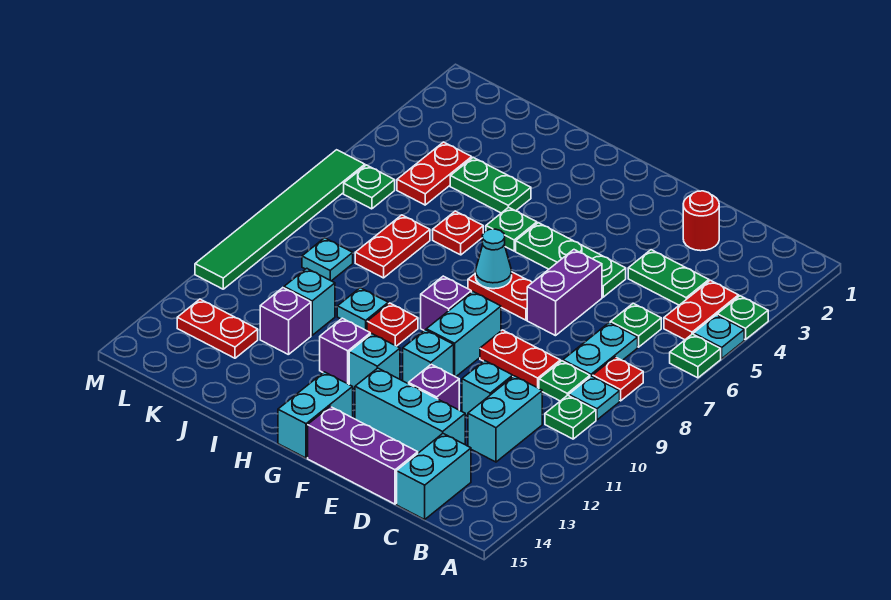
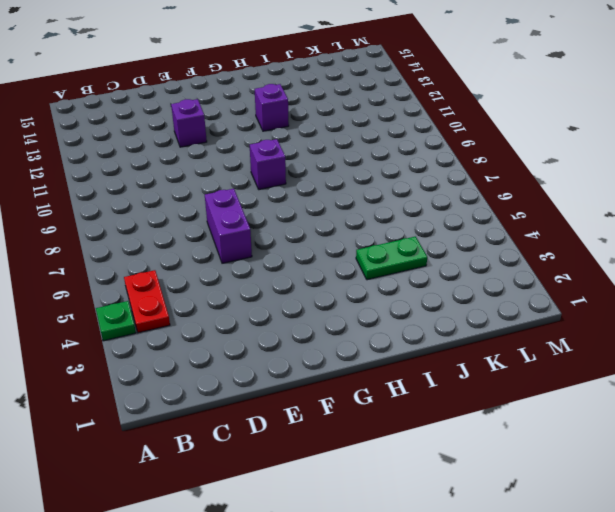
none -> cyan 1x1 plate [694,315,744,359]
none -> green 1x1 plate [670,334,721,378]
none -> red 1x1 plate [593,357,643,401]
none -> cyan 1x1 plate [569,376,620,420]

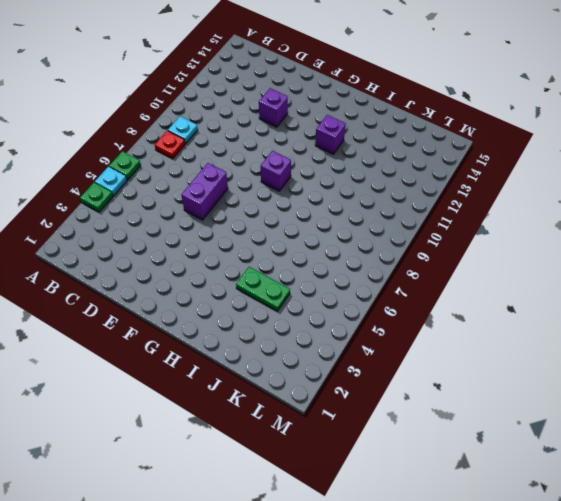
none -> red 1x2 plate [664,280,739,340]
none -> green 1x1 plate [545,395,596,439]
none -> green 1x2 plate [628,250,709,305]
none -> green 1x1 plate [610,303,661,347]

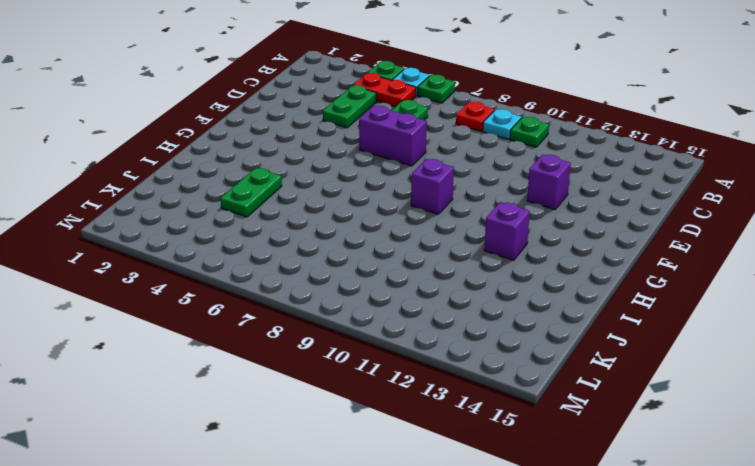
none -> cyan 1x2 plate [563,322,638,377]
none -> green 1x1 plate [539,361,590,401]
none -> cyan 1x2 brick [468,376,542,462]
none -> cyan 1x2 brick [397,434,471,519]

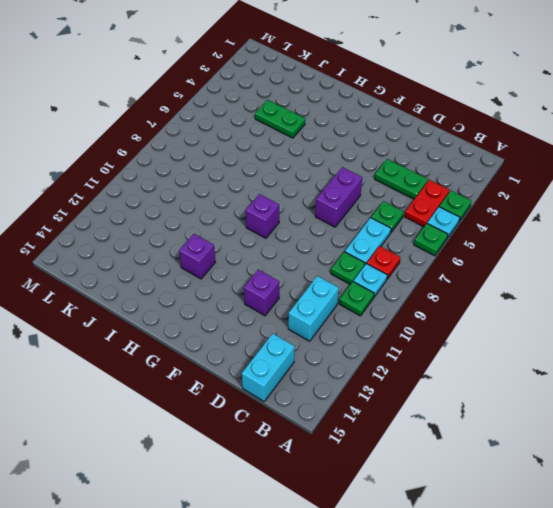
none -> red 1x1 round brick [683,191,719,251]
none -> red 1x2 plate [480,330,560,388]
none -> cyan 1x1 brick [462,361,513,416]
none -> cyan 1x3 brick [355,368,465,453]

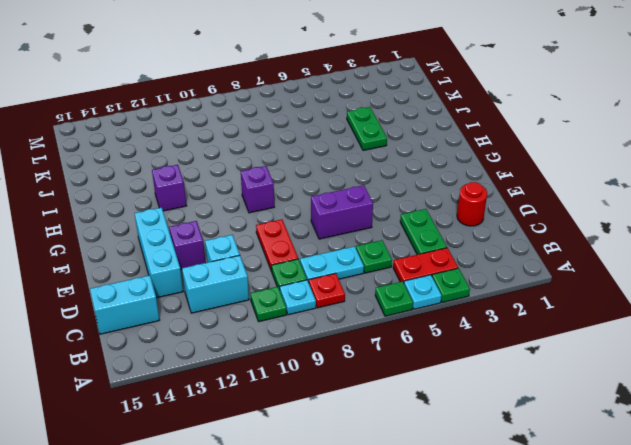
none -> purple 1x3 brick [308,406,418,504]
none -> green 1x3 plate [516,223,626,297]
none -> red 1x2 plate [468,272,532,320]
none -> cyan 1x2 brick [426,292,501,377]

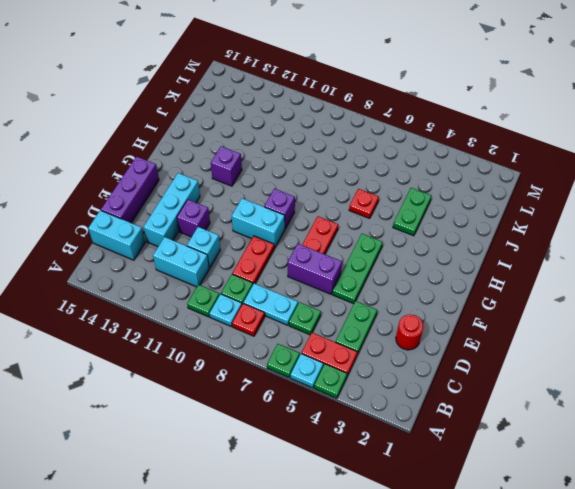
none -> cyan 1x1 brick [403,330,454,384]
none -> cyan 1x1 brick [349,334,400,389]
none -> cyan 1x2 brick [278,372,353,458]
none -> green 1x1 plate [486,207,537,251]

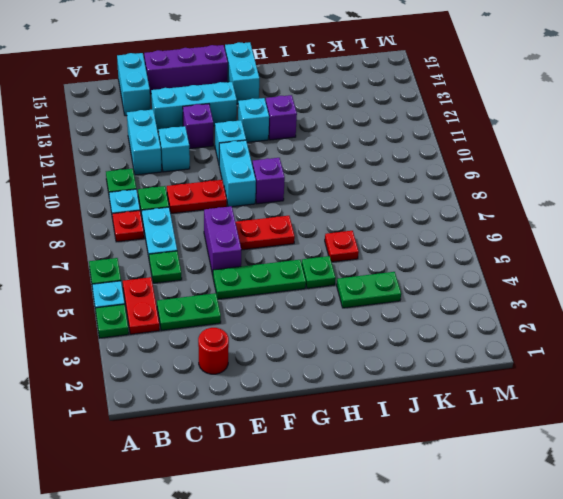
none -> red 1x1 plate [367,303,418,346]
none -> cyan 1x1 plate [337,288,388,331]
none -> red 1x2 plate [355,215,430,278]
none -> cyan 1x1 brick [284,268,335,335]

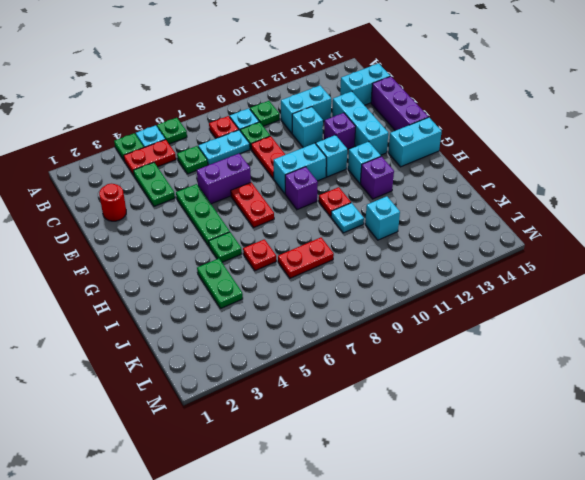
none -> purple 1x1 brick [260,288,311,355]
none -> red 1x2 plate [397,142,472,205]
none -> cyan 1x1 plate [302,238,353,281]
none -> red 1x2 plate [177,299,258,358]

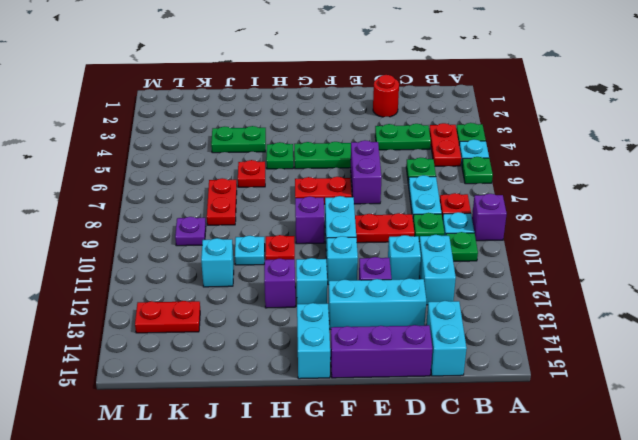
purple 1x1 brick [472,194,507,241] -> purple 1x1 brick moved to [260,288,311,355]
purple 1x1 plate [175,217,206,246] -> cyan 1x1 plate [302,238,353,281]
none -> red 1x2 plate [397,142,472,205]
none -> green 1x1 plate [344,165,395,209]
none -> green 1x6 tile [195,150,365,289]
none -> cyan 1x1 cone [475,229,512,289]

